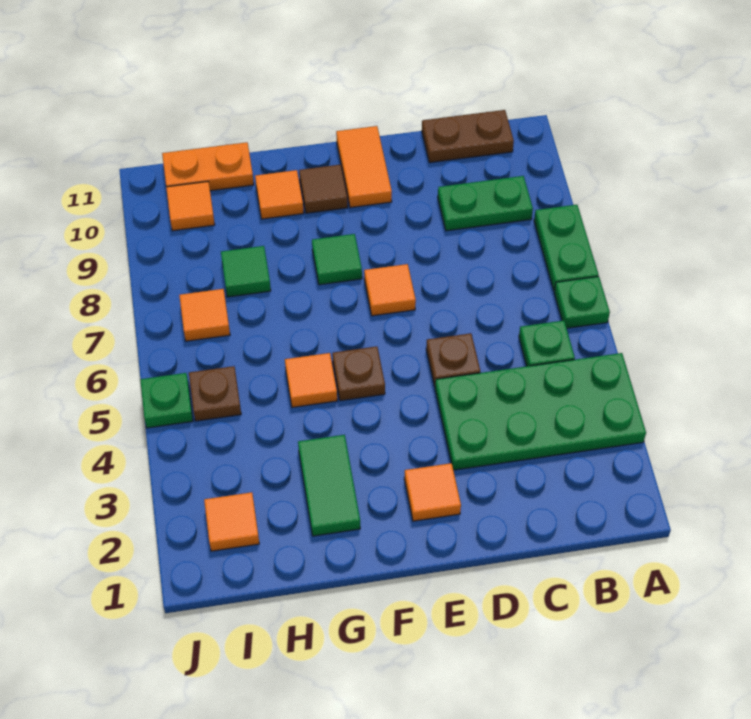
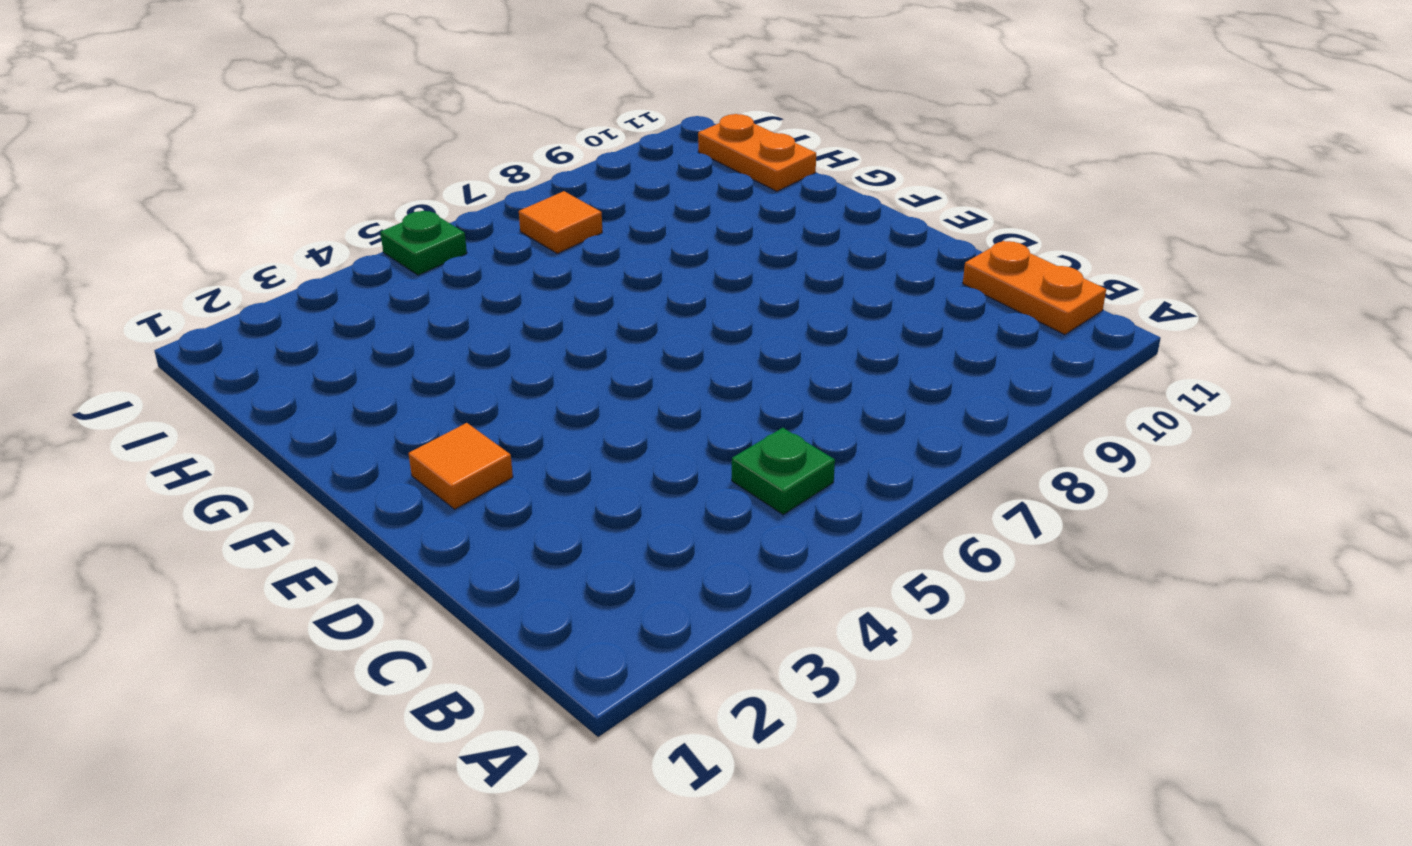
orange 1x2 plate [963,241,1106,335] -> brown 1x2 plate [422,110,514,163]
none -> green 2x4 plate [435,353,646,470]
none -> green 1x1 plate [554,276,610,328]
none -> green 1x2 plate [534,205,598,291]

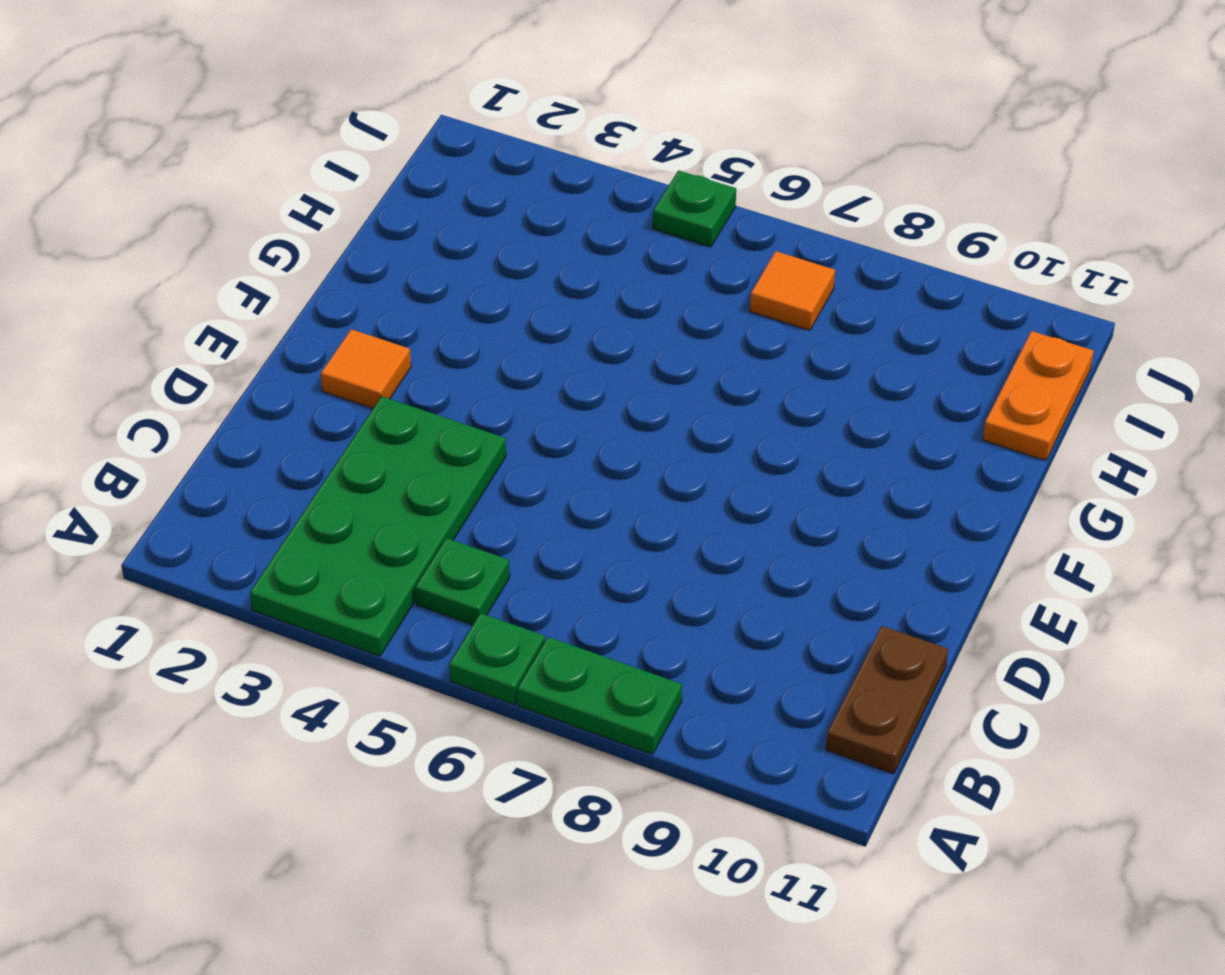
none -> green 1x2 plate [438,176,533,231]
none -> brown 1x1 plate [426,333,480,387]
none -> orange 1x1 tile [364,264,416,316]

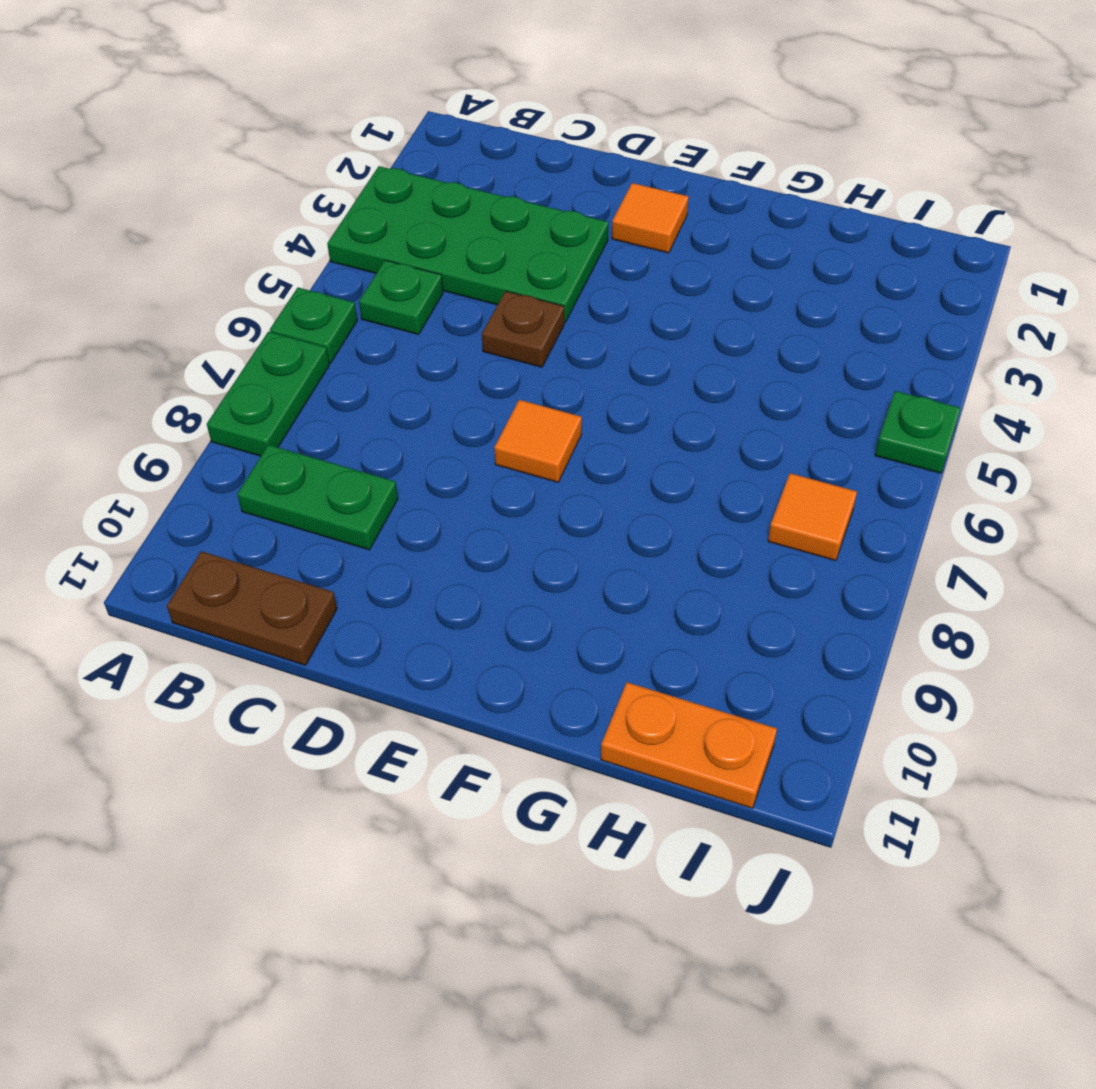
none -> orange 1x2 tile [336,126,392,208]
none -> brown 1x1 plate [332,346,385,401]
none -> green 1x1 tile [312,234,362,285]

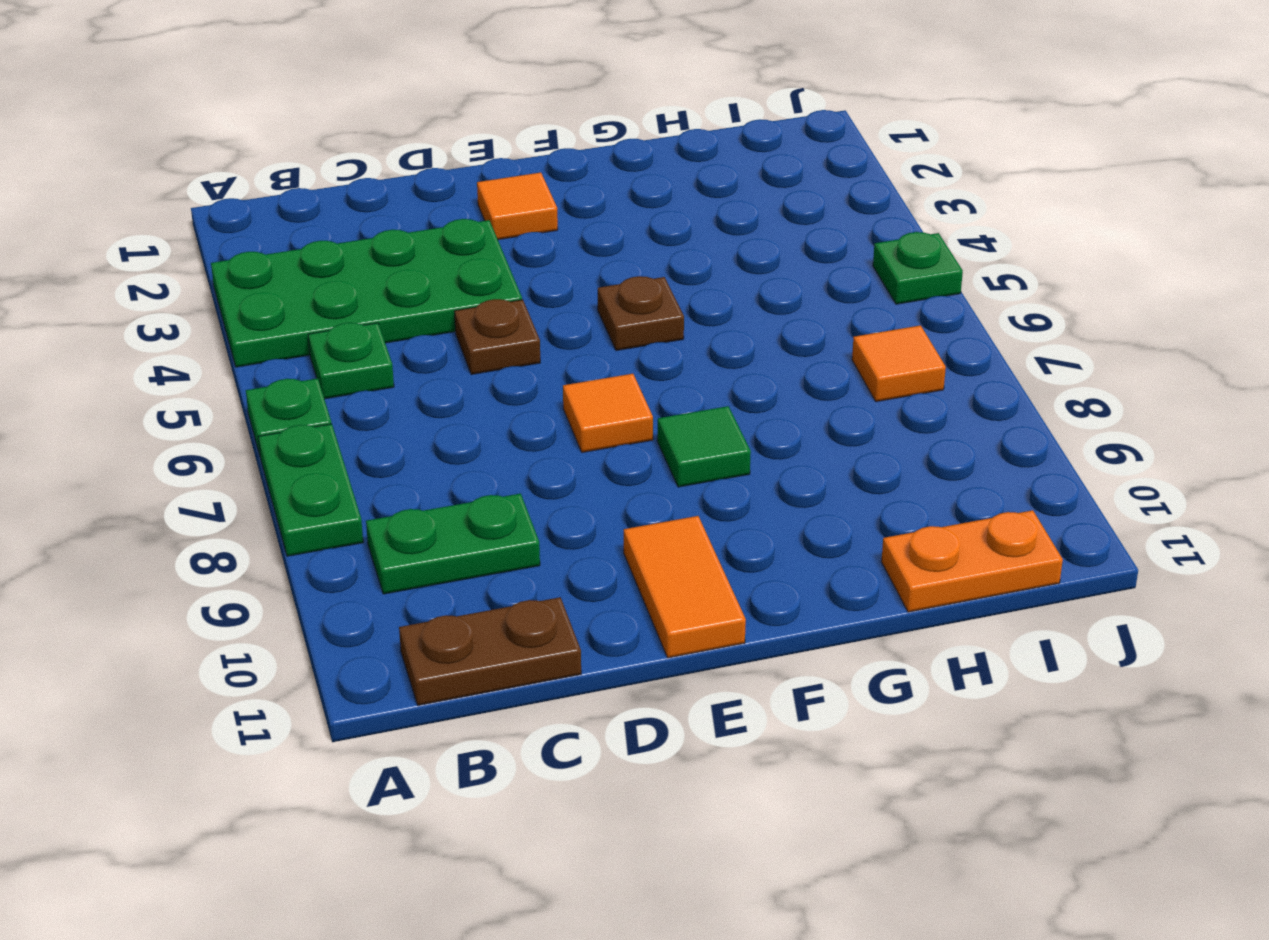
none -> brown 1x1 tile [299,165,348,213]
none -> green 1x2 tile [298,435,360,536]
none -> orange 1x1 tile [285,353,337,407]

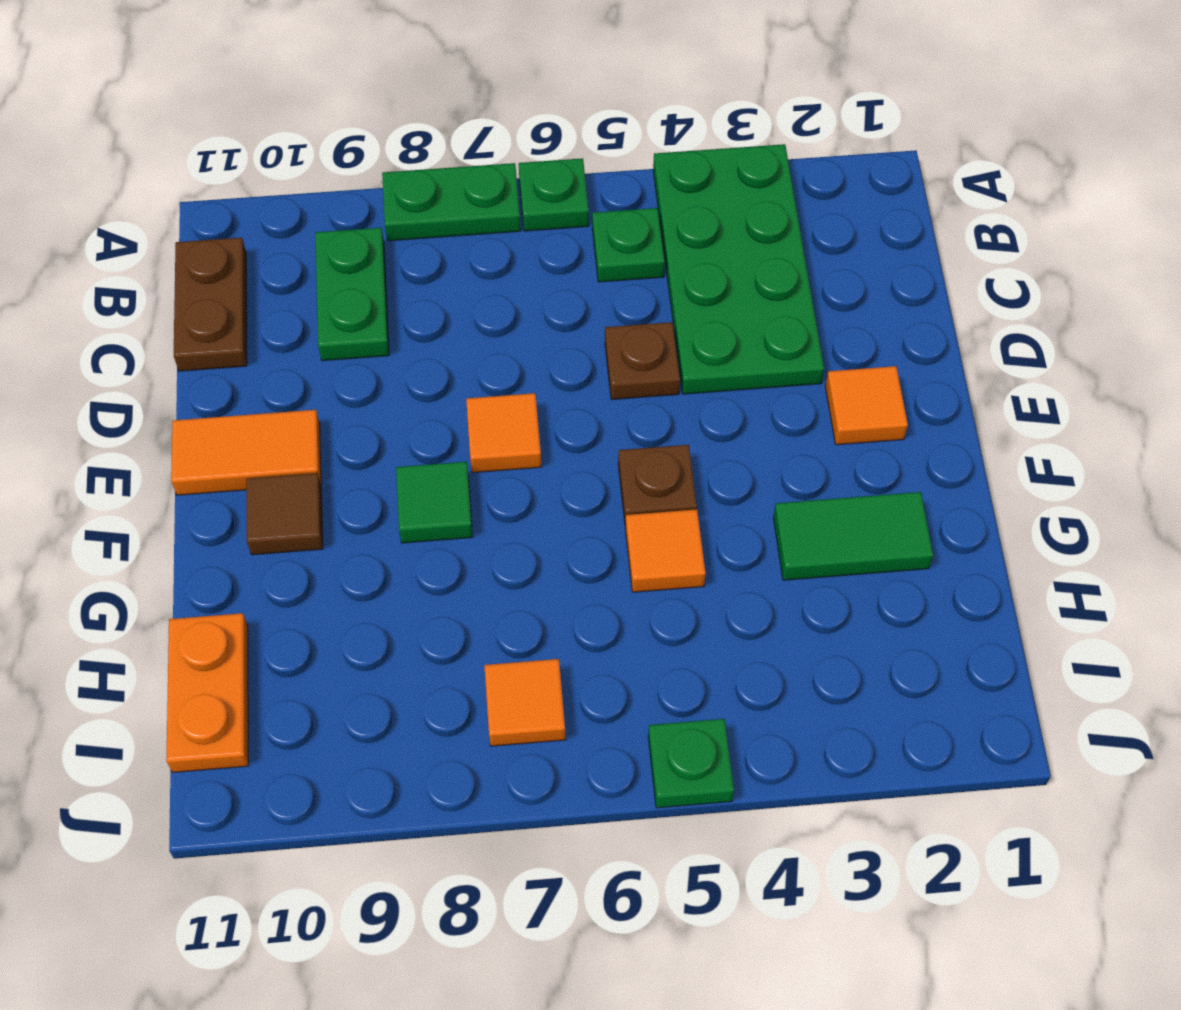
none -> orange 1x1 tile [255,170,304,219]
none -> green 1x1 tile [221,246,271,297]
none -> orange 1x1 tile [204,492,259,551]

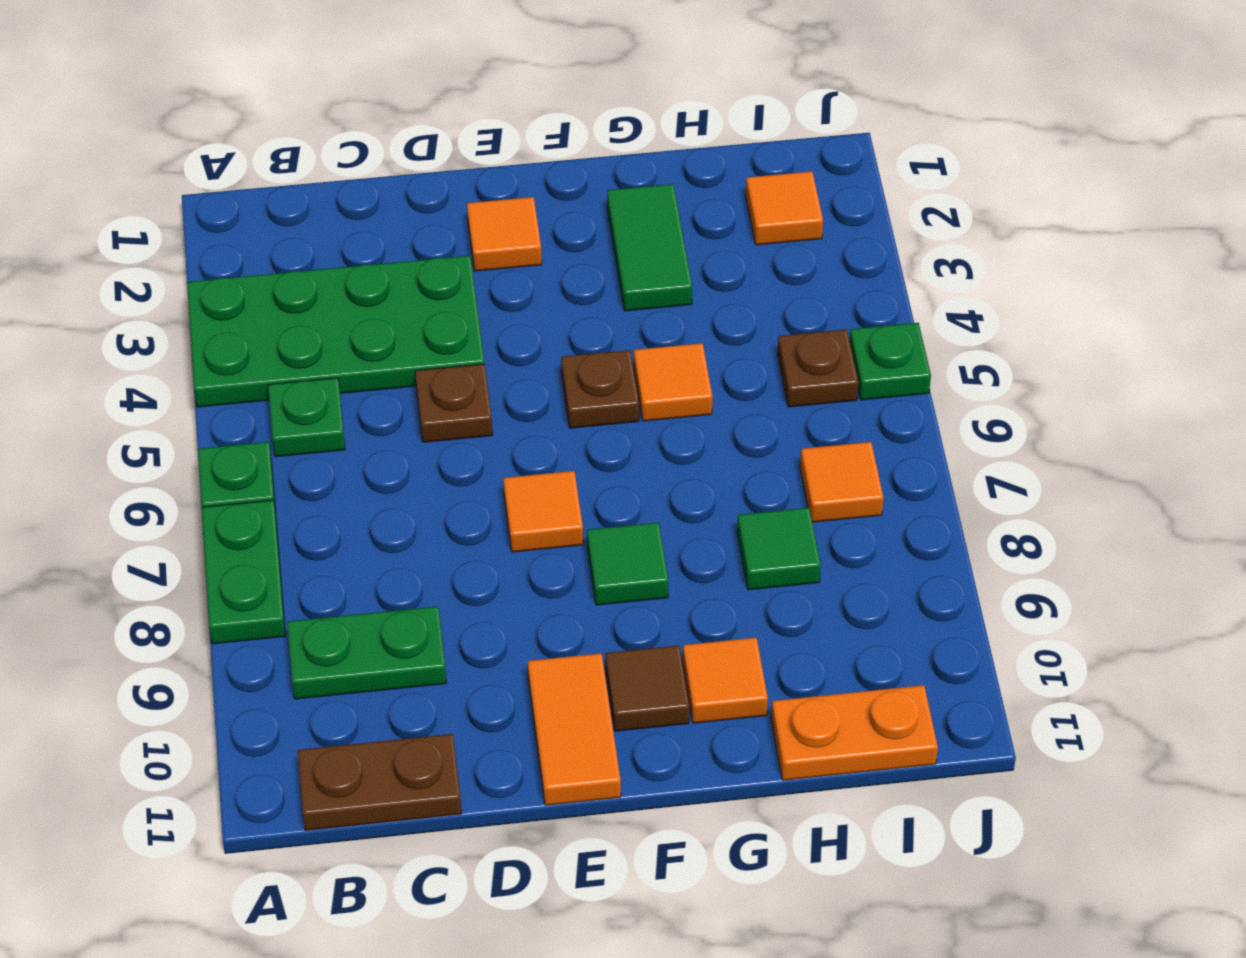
none -> orange 1x1 tile [166,182,215,231]

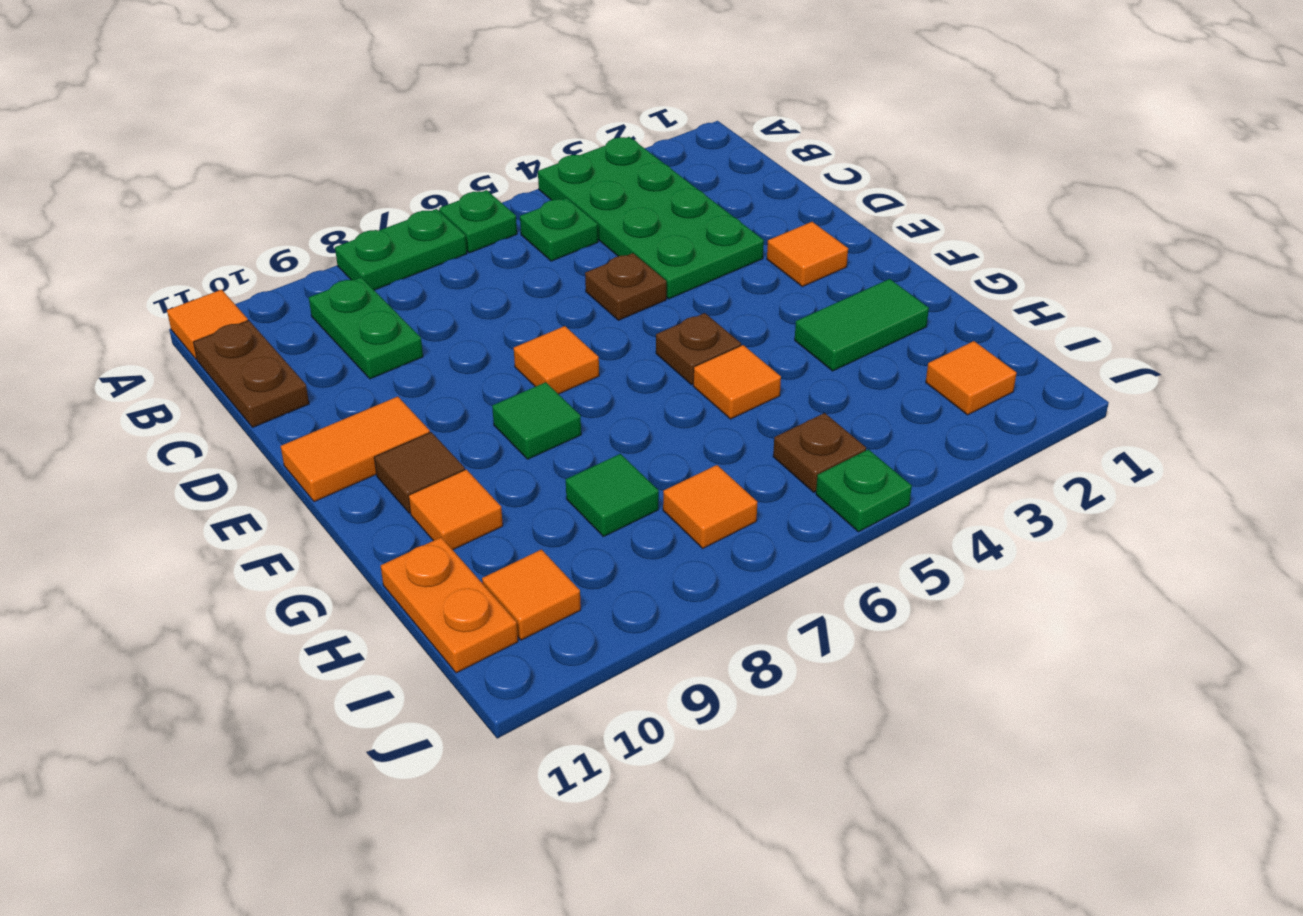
orange 1x1 tile [167,290,248,360] -> none

